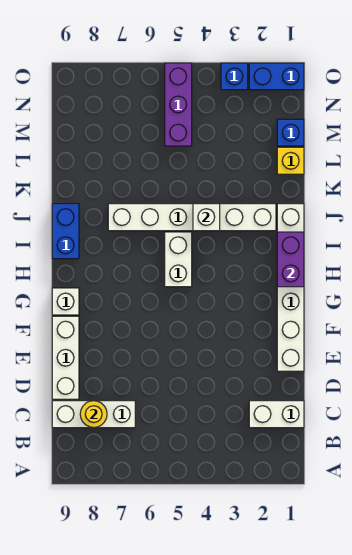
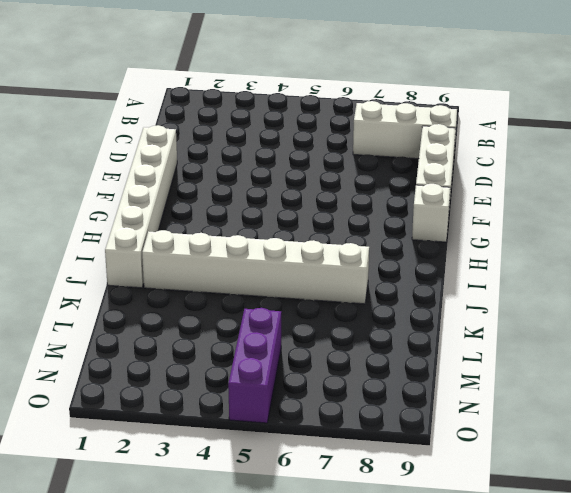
none -> white 1x2 brick [249,401,304,428]
none -> white 1x2 brick [165,232,192,287]
none -> blue 1x2 brick [52,204,79,259]

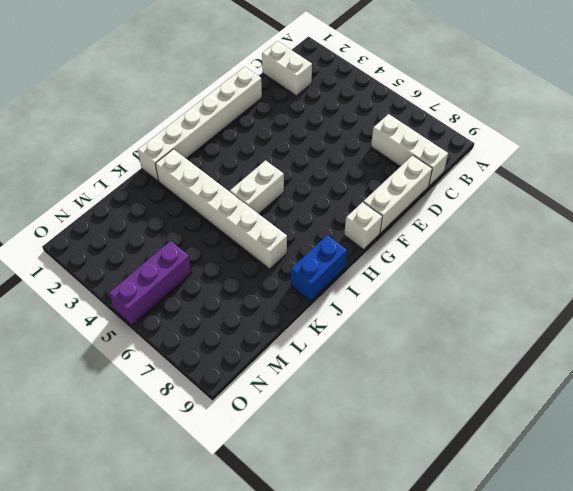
none -> yellow 1x1 brick [277,147,304,174]
none -> blue 1x1 brick [277,119,304,146]
none -> blue 1x2 brick [249,63,304,90]

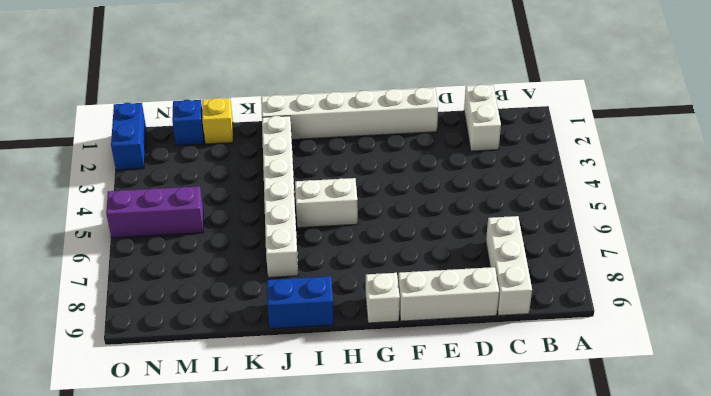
none -> blue 1x1 brick [221,63,248,90]
none -> yellow 1x1 round brick [80,401,107,428]
none -> purple 1x2 brick [277,232,304,287]

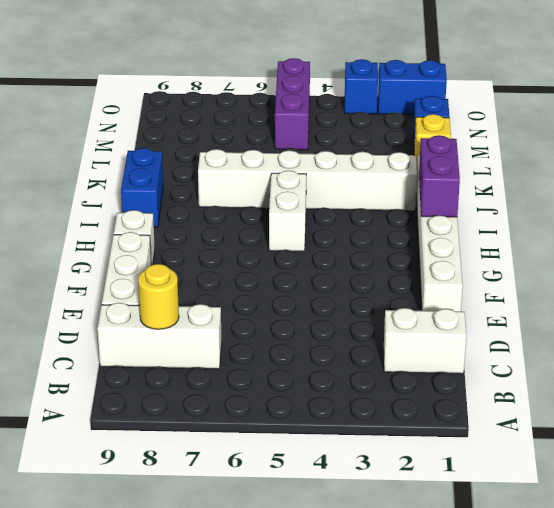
none -> white 1x1 brick [193,204,220,231]

